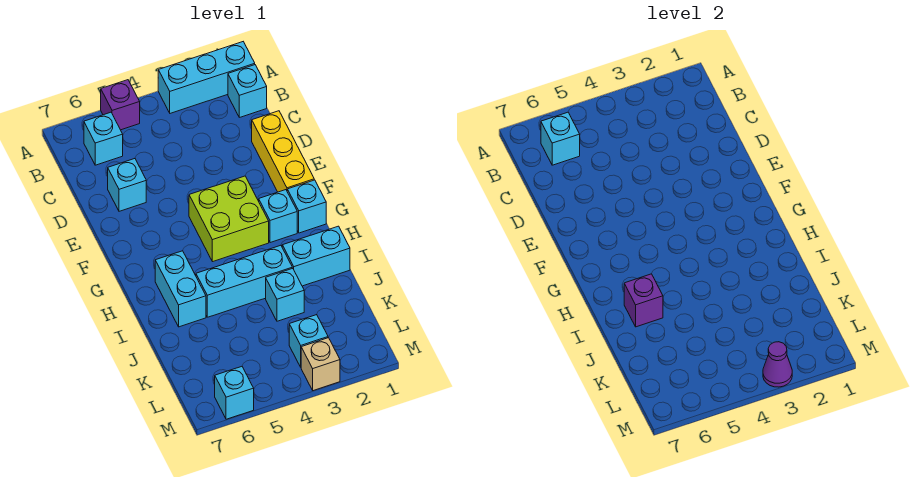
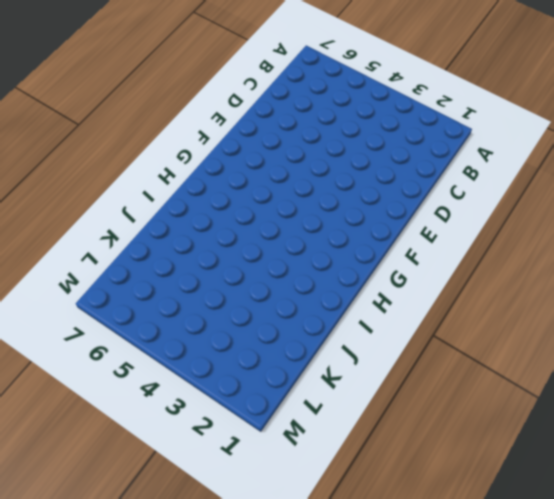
none -> cyan 1x3 brick [158,42,255,113]
none -> purple 1x1 brick [101,80,140,130]
none -> cyan 1x1 brick [228,65,267,117]

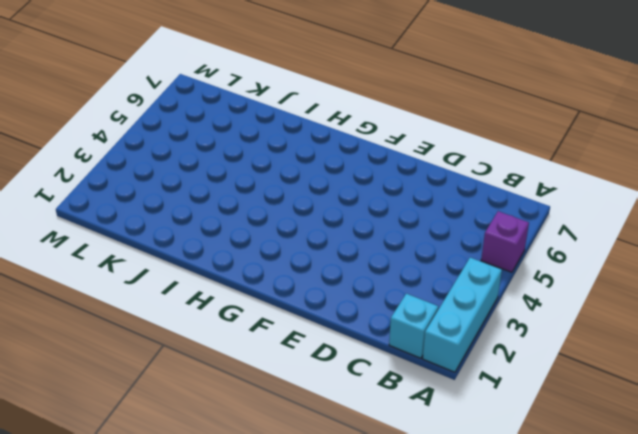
none -> cyan 1x1 brick [84,112,123,165]
none -> yellow 1x3 brick [252,111,314,192]
none -> cyan 1x1 brick [108,159,146,211]

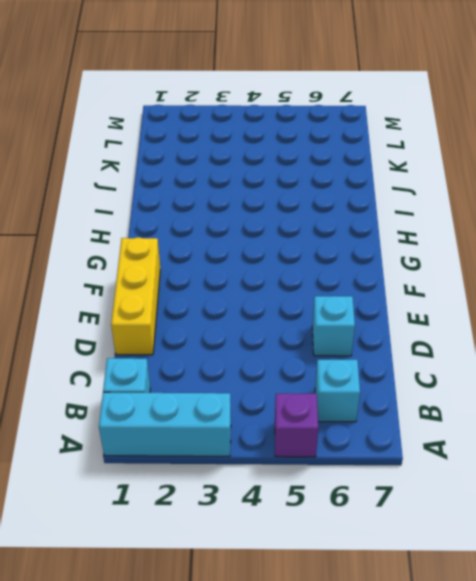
none -> lime 2x2 brick [189,176,269,262]
none -> cyan 1x1 brick [287,180,326,233]
none -> cyan 1x1 brick [259,190,297,243]

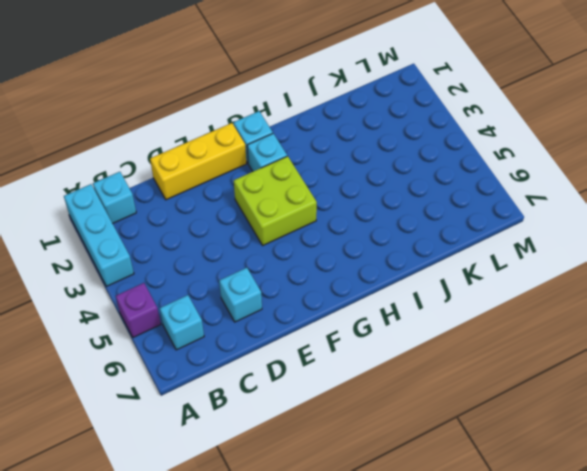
none -> cyan 1x2 brick [155,251,206,327]
none -> cyan 1x2 brick [282,226,350,286]
none -> cyan 1x3 brick [196,245,292,317]

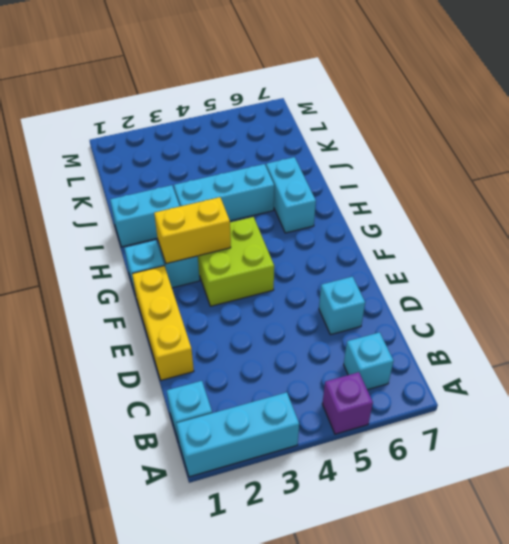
yellow 1x2 brick [154,197,231,264] -> none
none -> cyan 1x1 brick [266,268,304,321]
none -> cyan 1x1 brick [289,315,328,367]
none -> tan 1x1 brick [301,338,340,391]

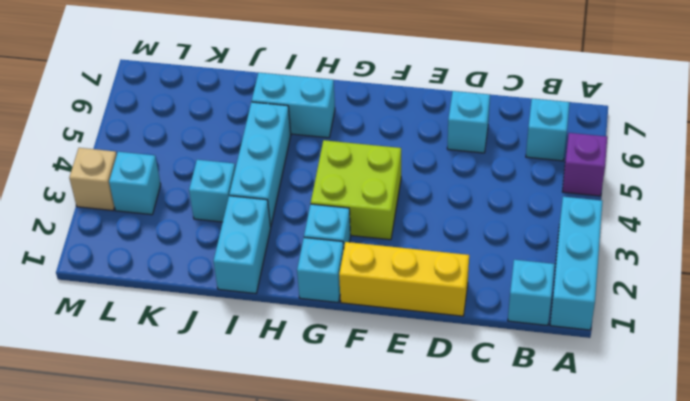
none -> cyan 1x1 brick [215,367,254,419]
none -> cyan 1x1 brick [541,112,580,165]
none -> purple 1x1 brick [624,274,663,327]

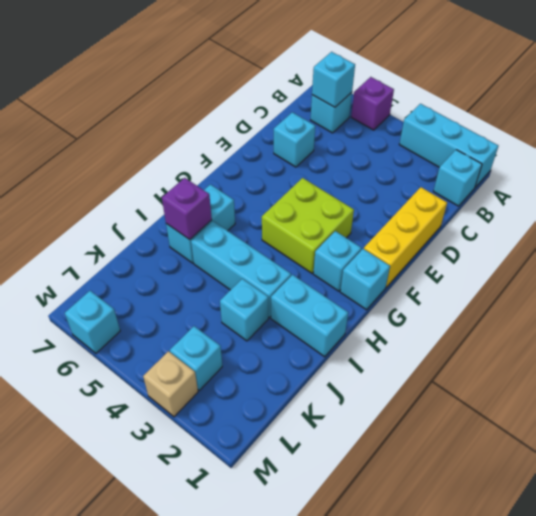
none -> purple 1x1 cone [763,342,792,387]

